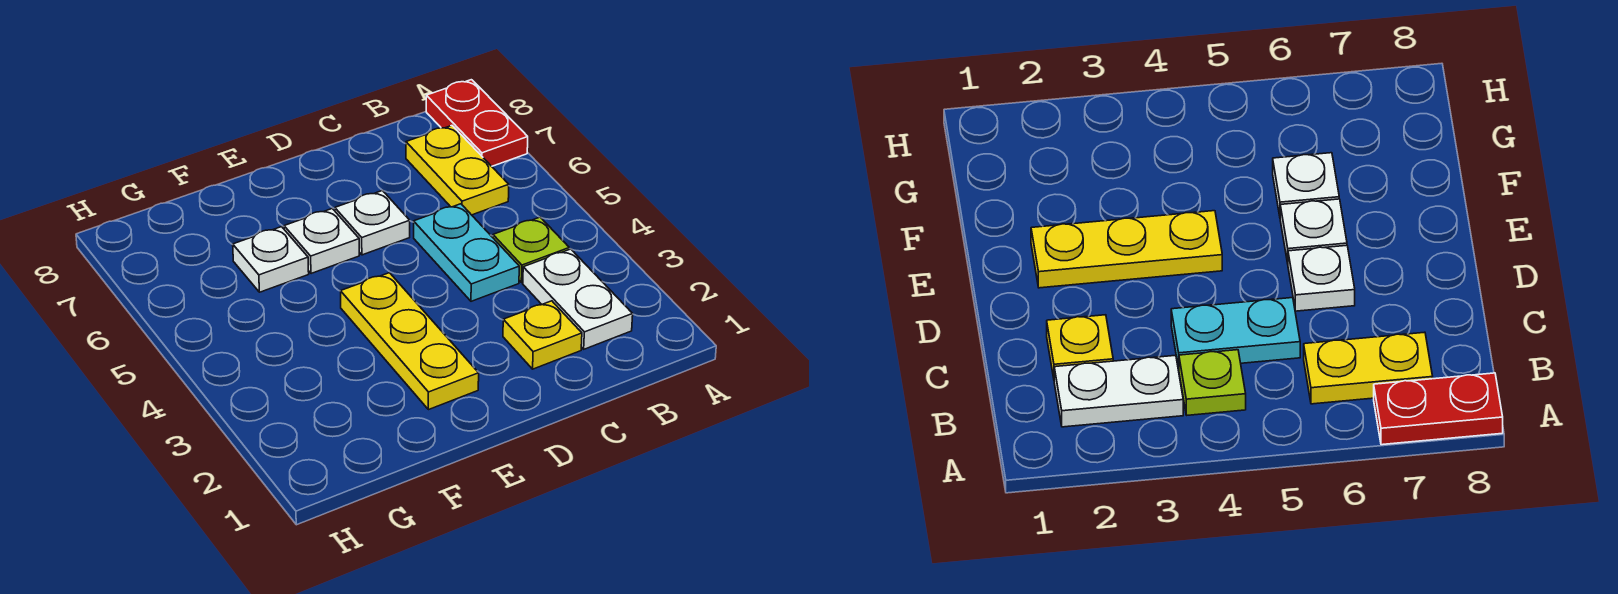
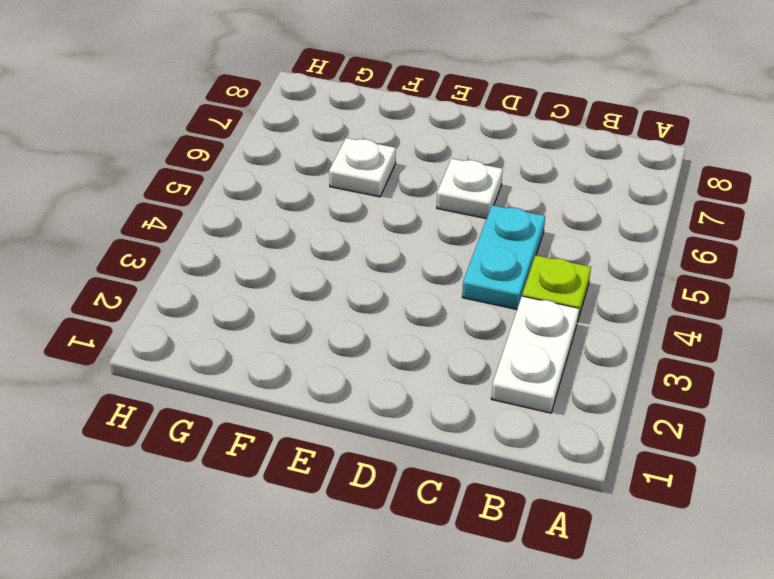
none -> red 1x2 plate [426,80,528,166]
none -> yellow 1x2 plate [406,126,509,215]

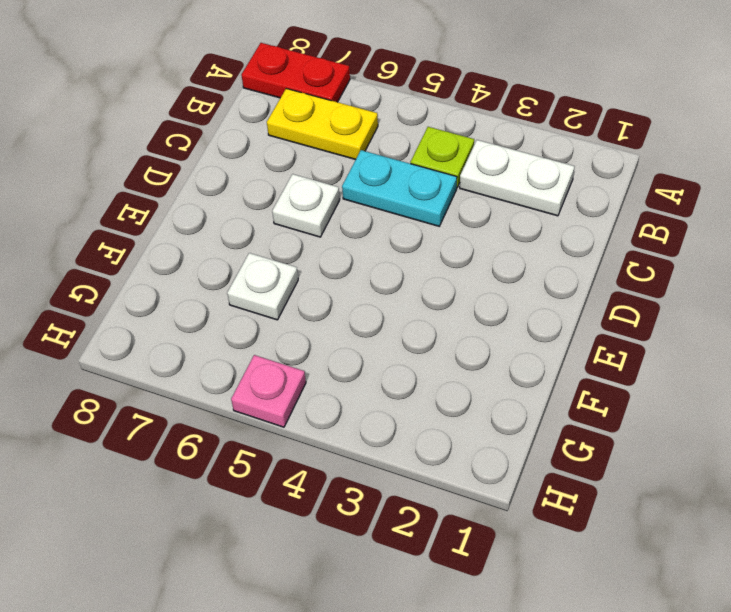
pink 1x1 plate [231,355,306,427] -> none
none -> yellow 1x1 plate [503,301,582,369]
none -> yellow 1x3 plate [341,273,479,410]

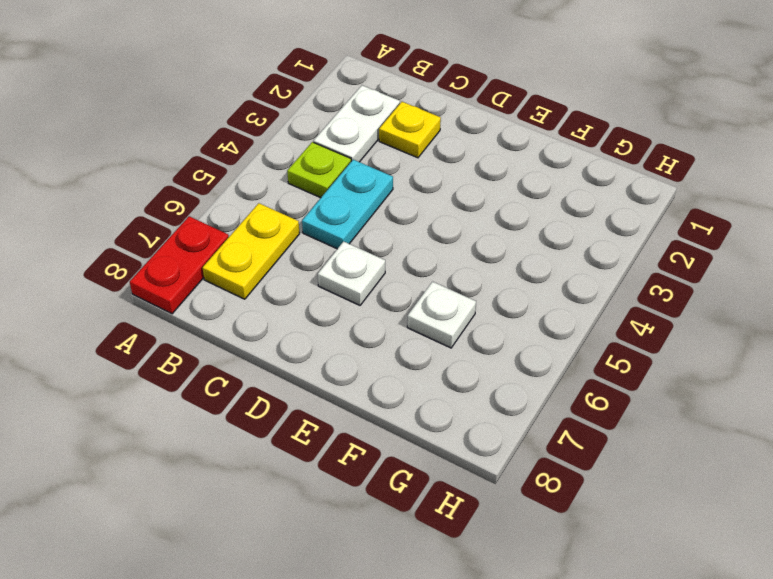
none -> yellow 1x3 plate [341,273,479,410]
none -> white 1x1 plate [284,209,359,274]

